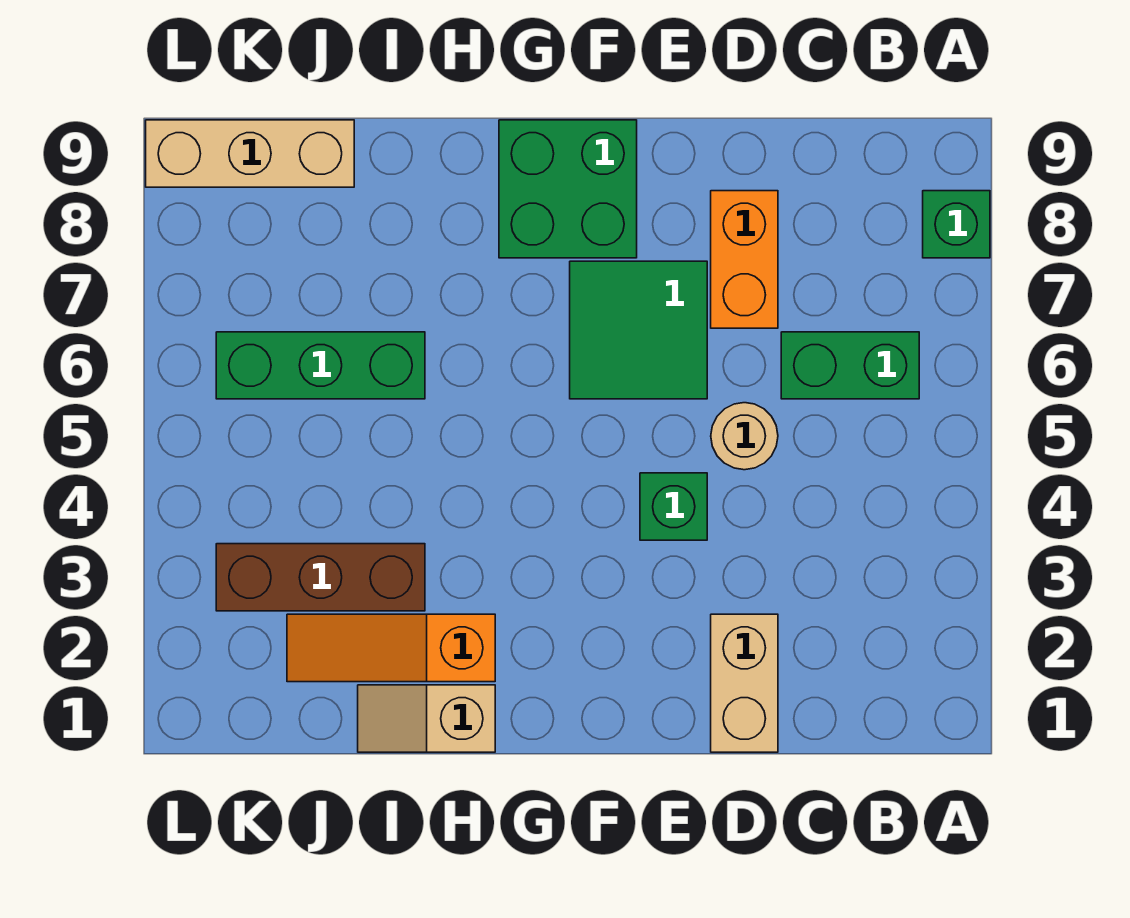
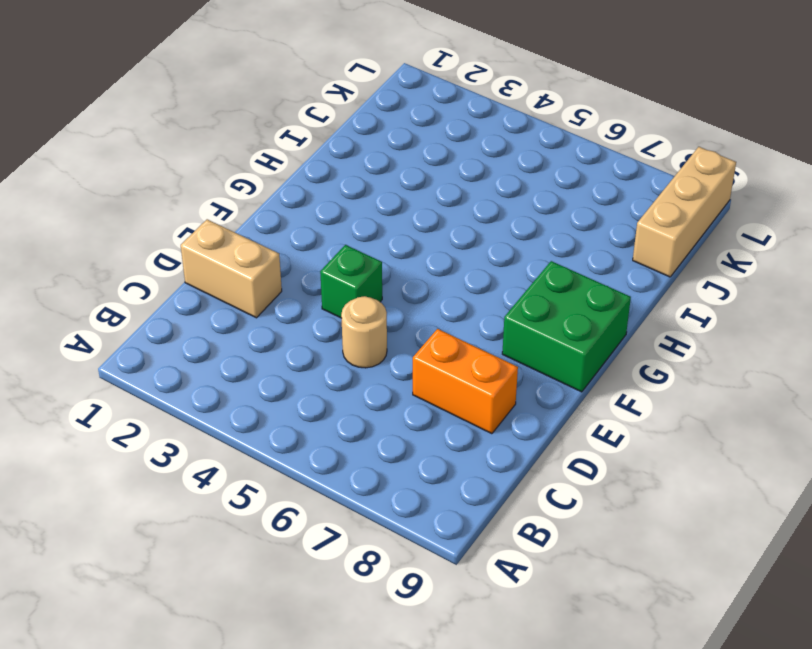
none -> green 1x1 brick [923,191,990,258]
none -> green 1x2 brick [781,332,919,399]
none -> green 2x2 tile [570,261,707,399]

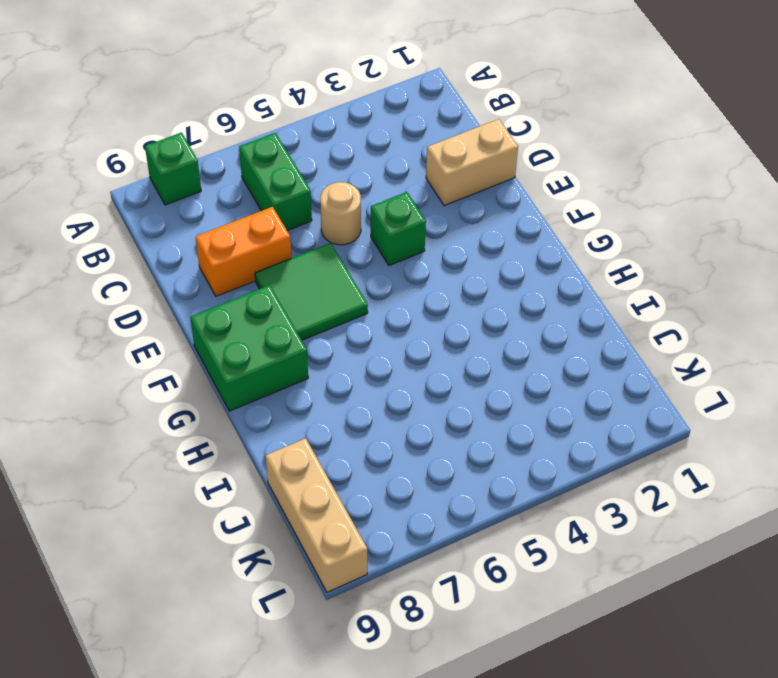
none -> tan 1x2 slope [358,685,495,752]
none -> orange 1x3 slope [287,614,495,682]
none -> brown 1x3 brick [216,544,425,611]

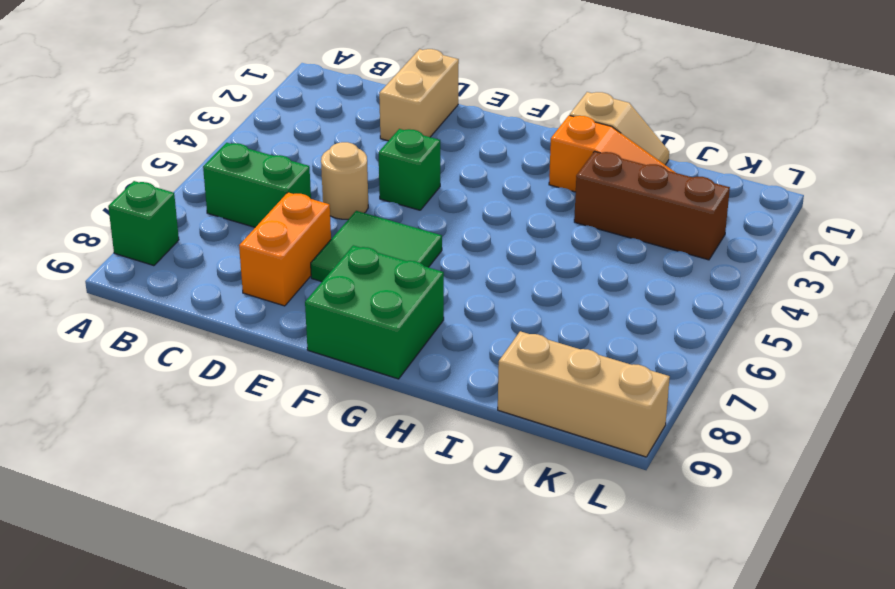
none -> green 1x3 brick [216,332,425,399]

